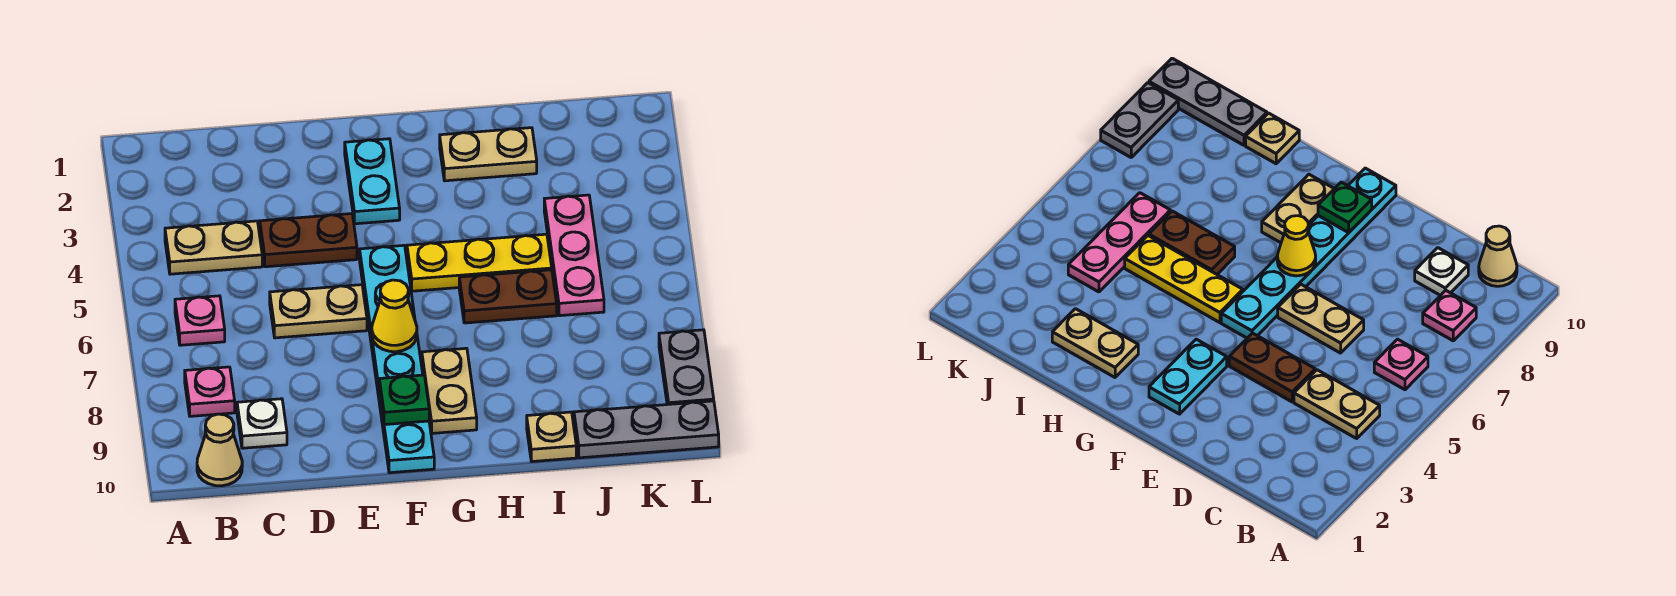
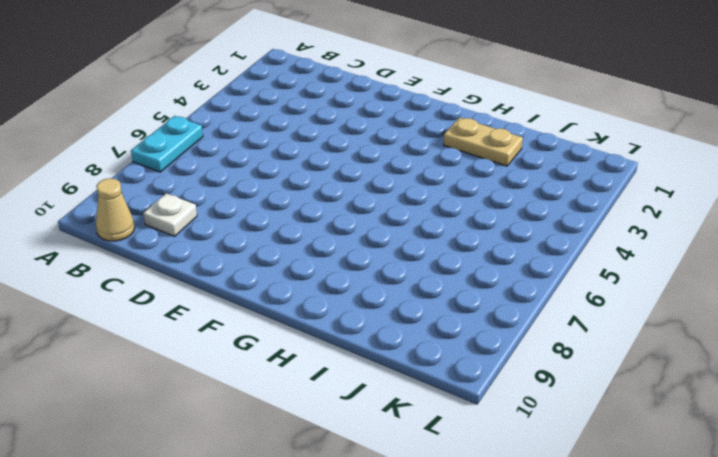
cyan 1x2 plate [131,116,203,172] -> cyan 1x2 plate moved to [345,139,400,224]
none -> tan 1x2 plate [165,221,262,274]
none -> pink 1x1 plate [175,296,225,345]
none -> pink 1x1 plate [185,367,235,416]

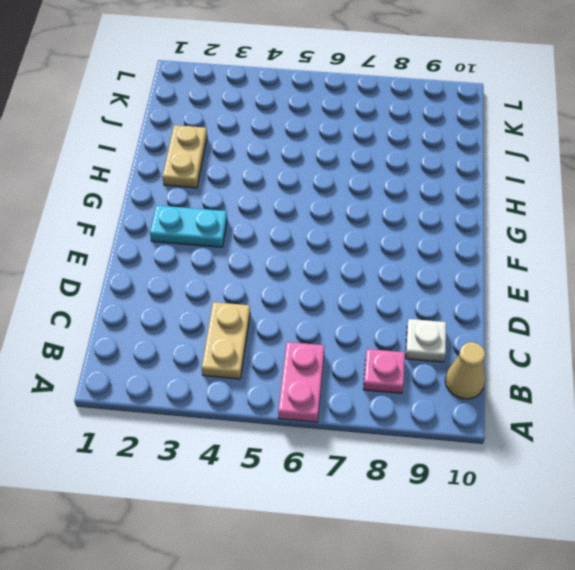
pink 1x2 plate [278,342,325,422] -> pink 1x1 plate [175,296,225,345]
none -> brown 1x2 plate [260,214,357,267]
none -> tan 1x2 plate [270,285,367,338]
none -> cyan 1x6 plate [360,245,434,473]

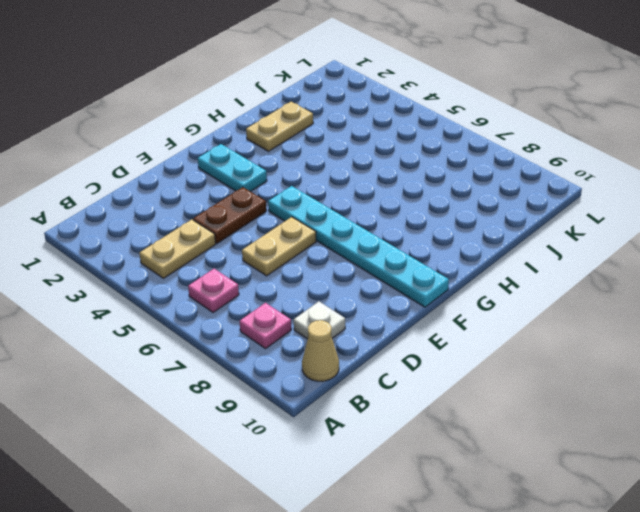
none -> yellow 1x3 plate [407,234,552,291]
none -> tan 1x2 plate [422,348,477,433]
none -> brown 1x2 plate [459,270,557,323]

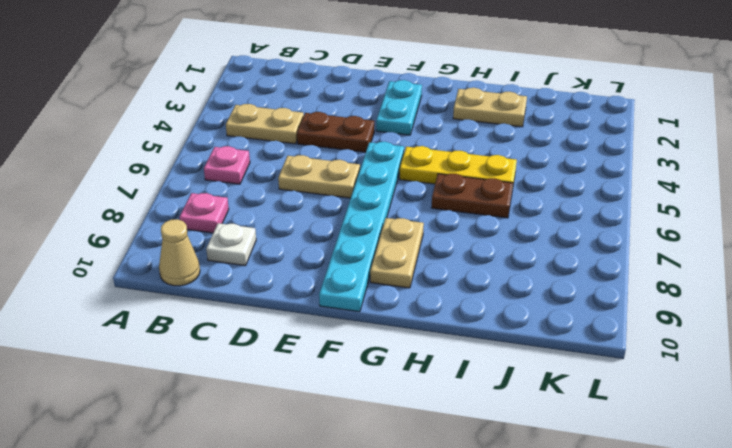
none -> tan 1x1 plate [527,412,576,462]
none -> pink 1x3 plate [544,195,604,316]
none -> grey 1x3 plate [574,401,719,458]

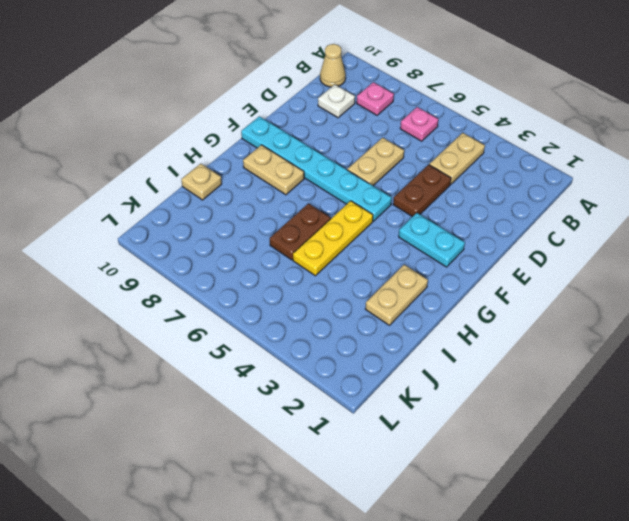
none -> pink 1x3 plate [544,195,604,316]
none -> grey 1x3 plate [574,401,719,458]
none -> grey 1x2 plate [659,330,714,405]

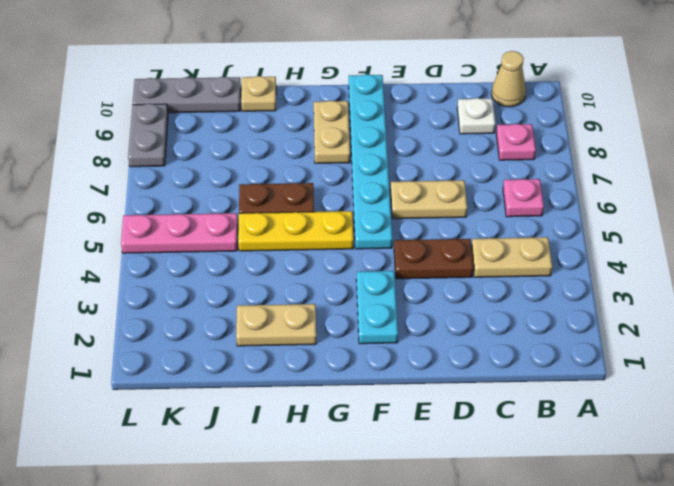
pink 1x3 plate [121,213,238,253] -> pink 1x3 plate turned to [544,195,604,316]
none -> yellow 1x1 cone [372,280,417,352]
none -> green 1x1 plate [379,375,429,425]

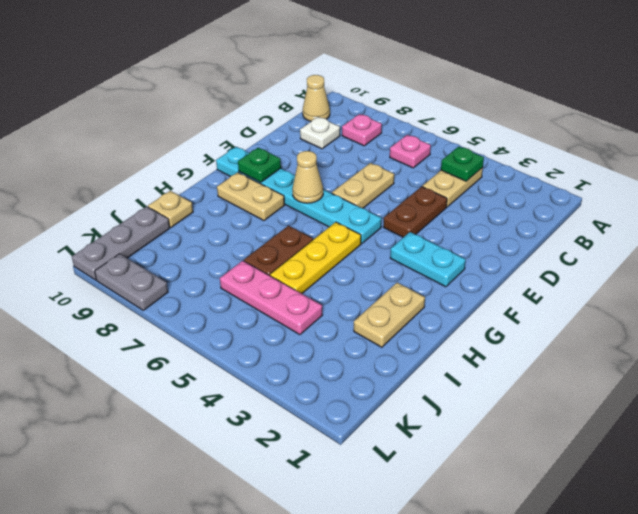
green 1x1 plate [441,146,484,181] -> none
tan 1x1 cone [292,151,323,203] -> yellow 1x1 cone [372,280,417,352]

